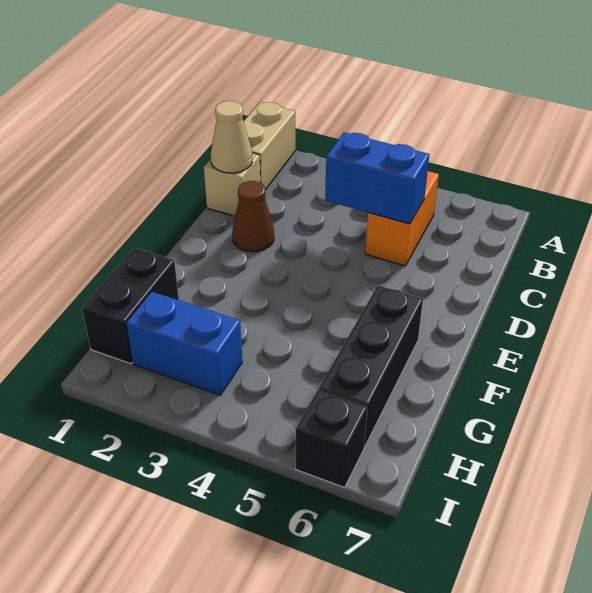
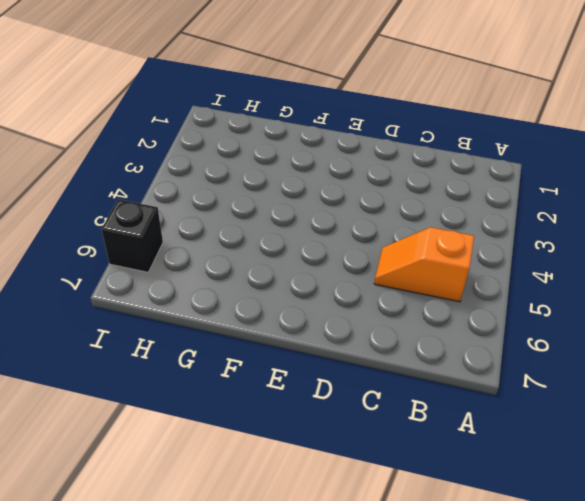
orange 1x2 slope [374,227,474,302] -> orange 1x2 brick [365,171,439,266]
none -> tan 1x2 brick [243,102,295,190]
none -> tan 1x1 brick [204,153,261,216]

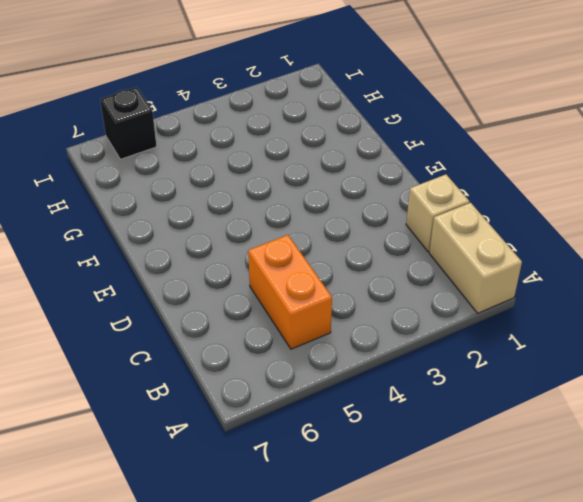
none -> brown 1x1 cone [232,181,274,252]
none -> black 1x3 brick [319,285,423,446]

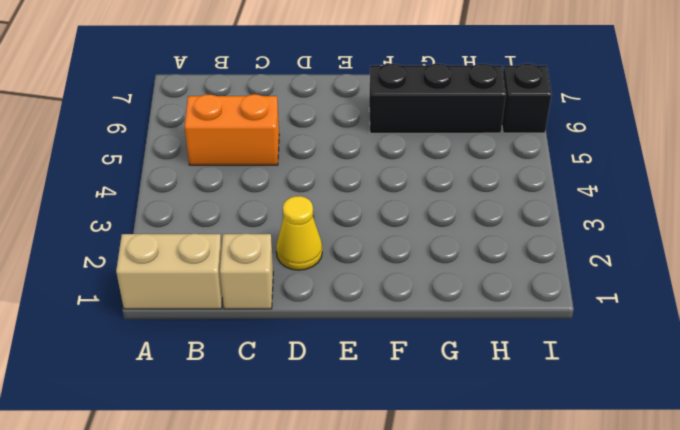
yellow 1x1 cone [276,196,322,270] -> brown 1x1 cone [232,181,274,252]
none -> black 1x2 brick [82,248,179,364]
none -> blue 1x2 brick [126,292,242,395]

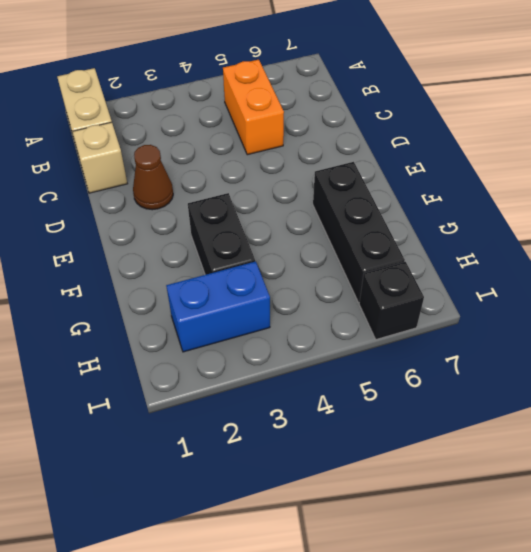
black 1x2 brick [188,193,255,275] -> black 1x2 brick moved to [82,248,179,364]
none -> tan 1x1 cone [211,101,252,173]
none -> blue 1x2 brick [325,132,429,224]

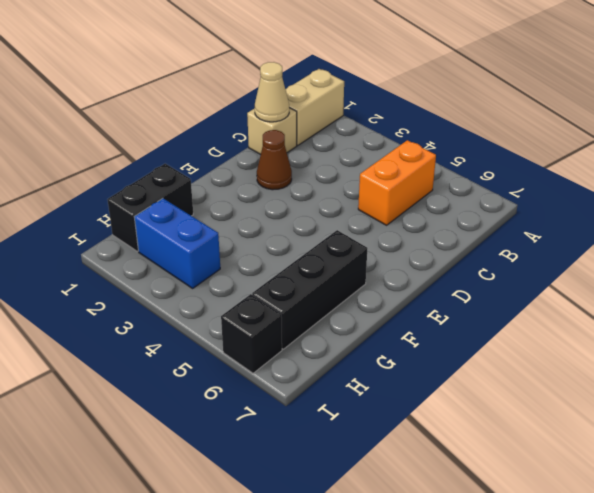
none -> blue 1x2 brick [325,132,429,224]

